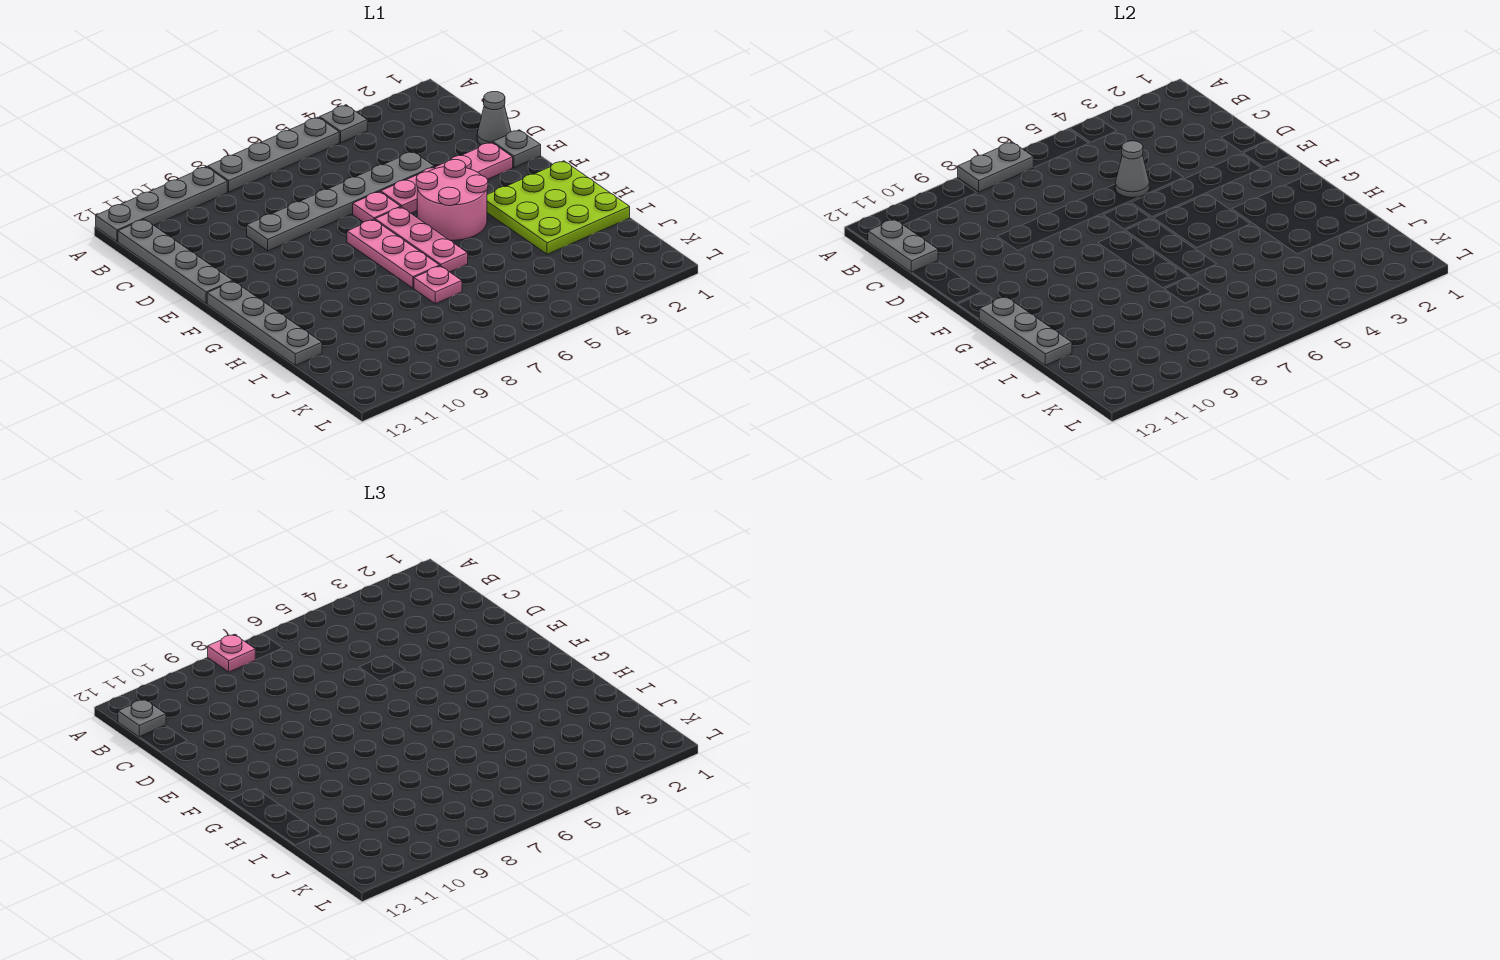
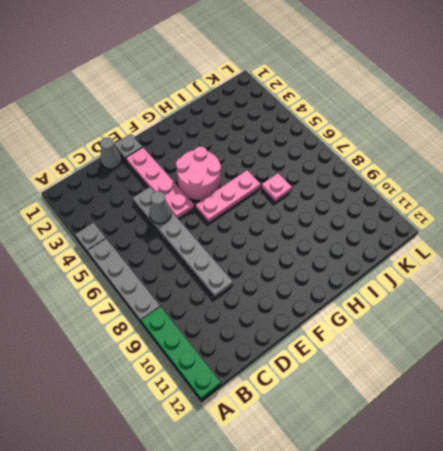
green 1x4 plate [141,307,221,400] -> grey 1x4 plate [96,167,227,241]
none -> grey 1x4 plate [118,219,233,303]
none -> pink 1x1 plate [353,192,401,222]
none -> pink 1x3 plate [347,219,440,288]

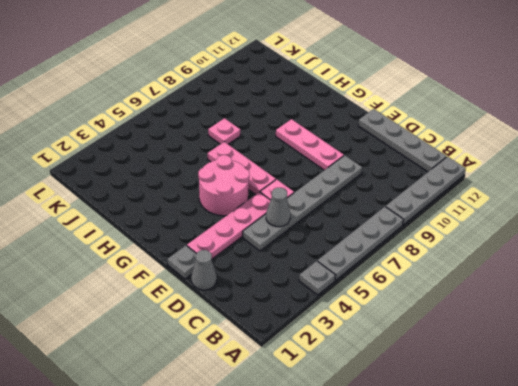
pink 1x3 plate [276,119,344,170] -> pink 1x3 plate moved to [347,219,440,288]
none -> grey 1x4 plate [207,281,322,365]
none -> lime 3x3 plate [487,161,630,254]
none -> grey 1x2 plate [958,142,1034,192]

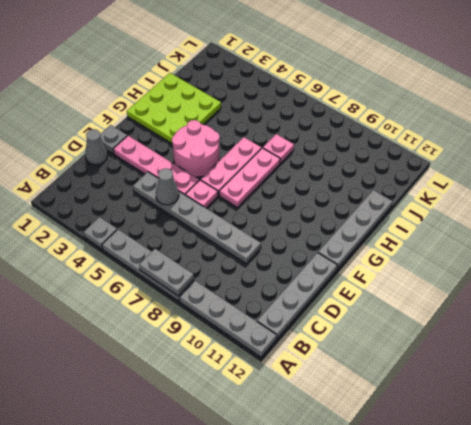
none -> grey 1x2 plate [868,219,938,273]
none -> grey 1x3 plate [979,297,1072,365]
none -> pink 1x1 plate [208,634,255,672]

